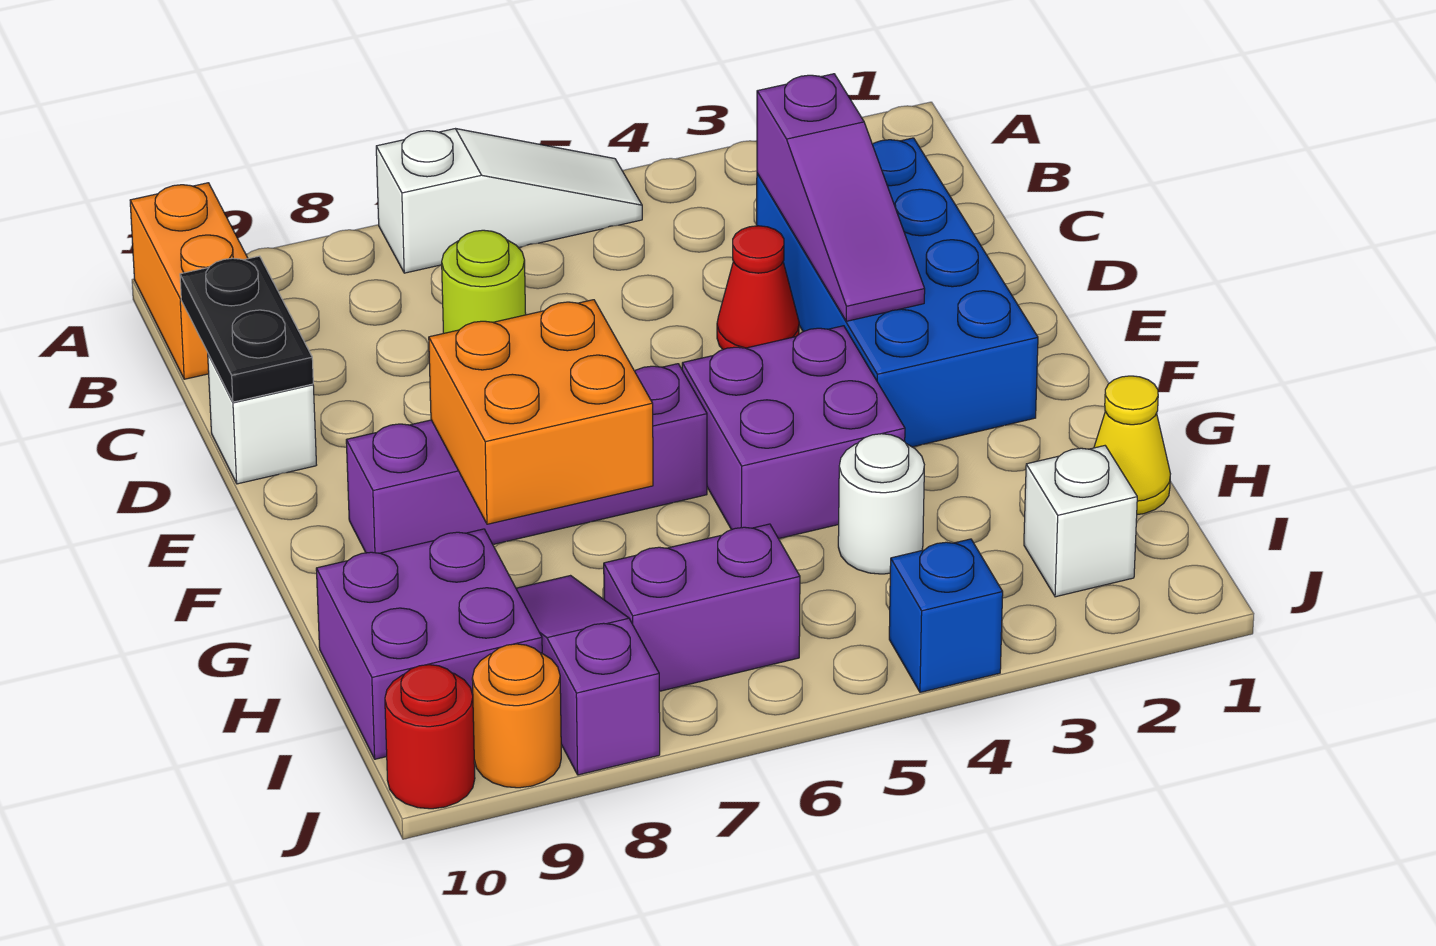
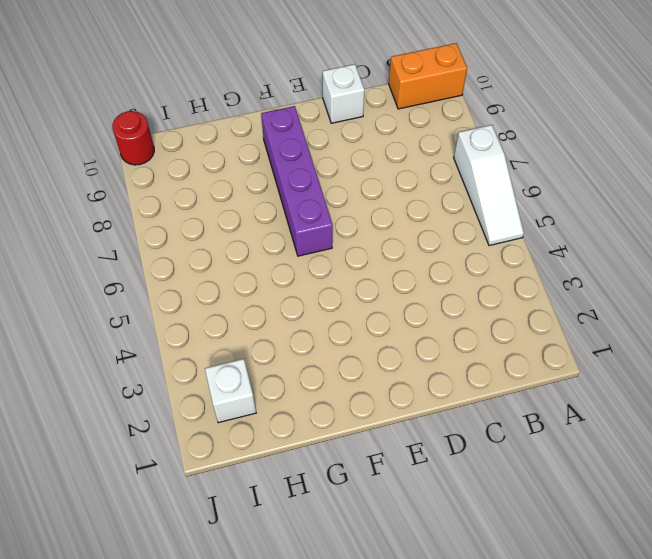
none -> blue 2x4 brick [757,138,1038,447]
none -> lime 1x1 round brick [442,230,526,333]
none -> red 1x1 cone [717,226,799,350]

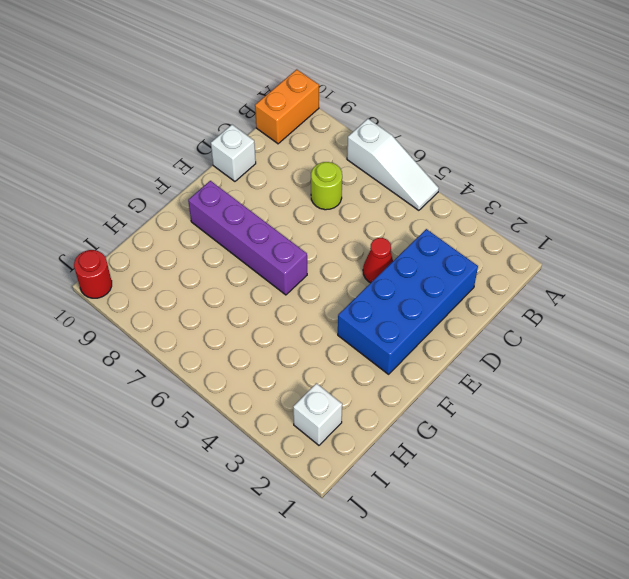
none -> purple 2x2 brick [682,326,905,539]
none -> yellow 1x1 cone [1094,376,1170,515]
none -> white 1x1 round brick [838,434,924,574]

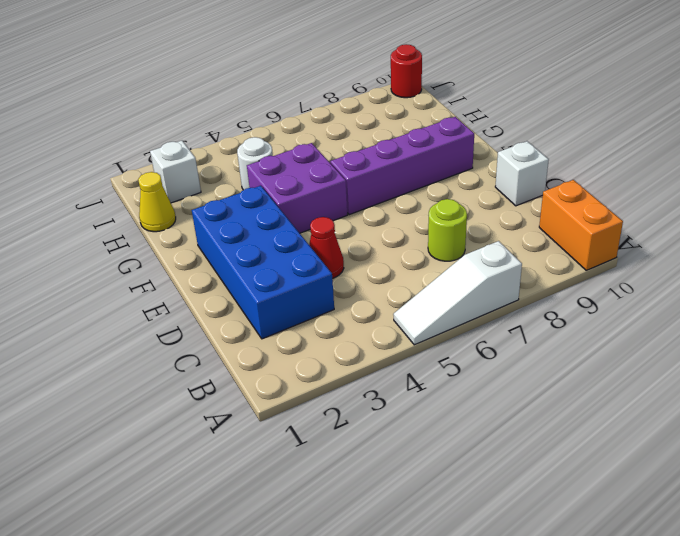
none -> purple 1x3 slope [516,576,660,775]
none -> purple 2x2 brick [316,529,542,759]
none -> purple 1x2 brick [604,524,800,691]

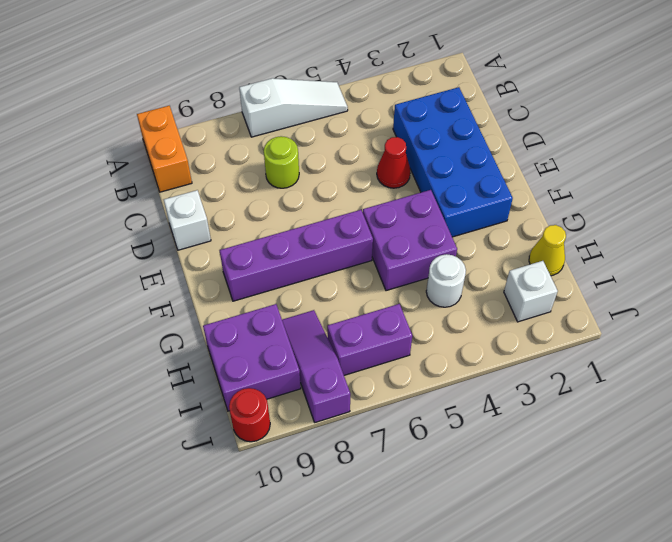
none -> blue 1x1 brick [889,539,1003,692]
none -> orange 1x1 round brick [472,644,561,788]
none -> purple 1x3 slope [757,74,925,321]

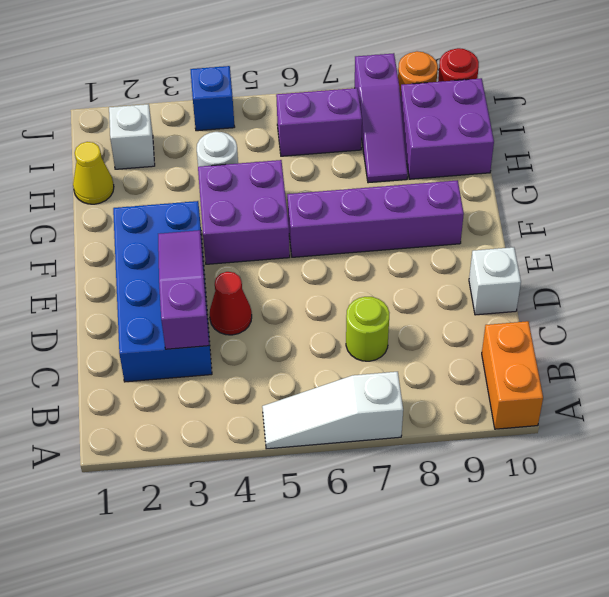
none -> black 1x2 plate [180,256,313,402]
none -> orange 2x2 brick [429,300,653,524]

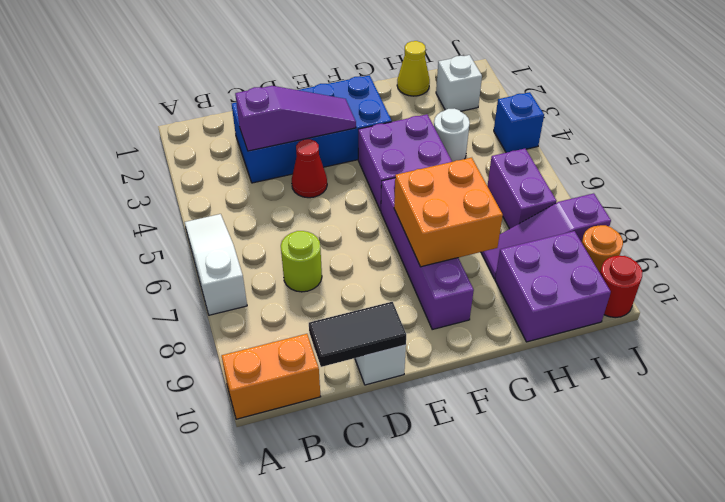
black 1x2 tile [309,302,406,367] -> black 1x2 plate [180,256,313,402]

